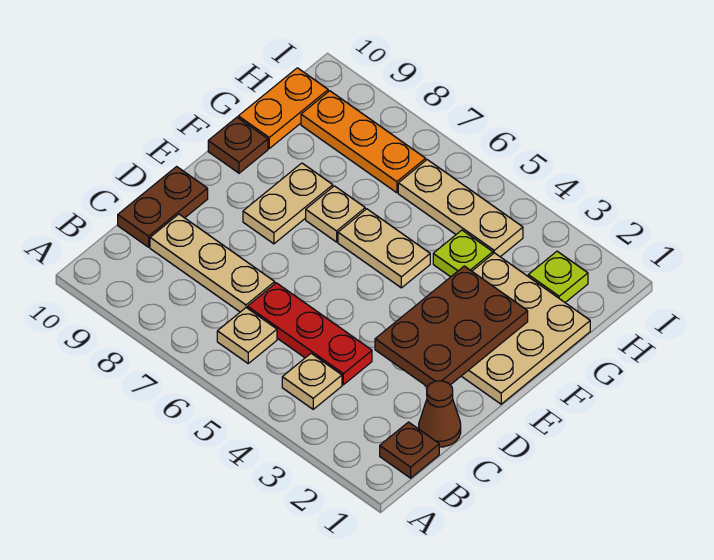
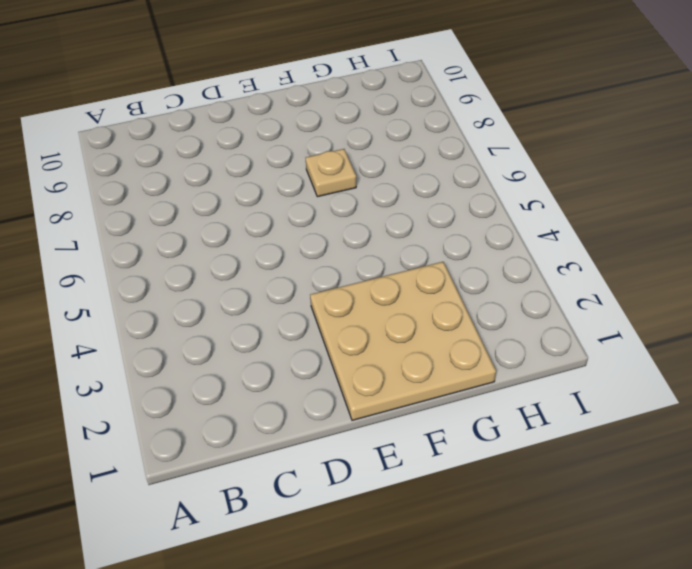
none -> brown 1x1 plate [380,422,439,478]
none -> tan 1x1 plate [282,354,342,409]
none -> tan 1x1 plate [217,308,277,363]

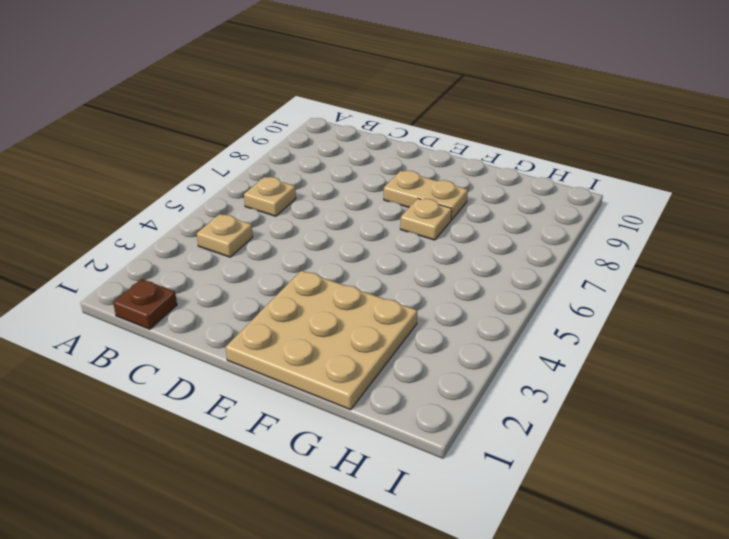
none -> brown 1x1 cone [419,381,461,447]
none -> red 1x3 plate [248,283,372,385]
none -> tan 1x3 plate [150,214,275,312]

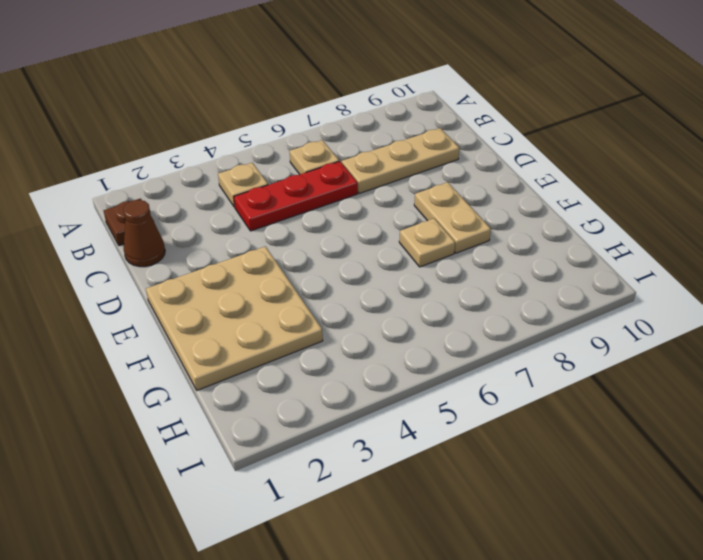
none -> brown 1x2 plate [118,167,208,247]
none -> tan 1x2 plate [338,209,430,288]
none -> brown 1x1 plate [208,117,268,173]

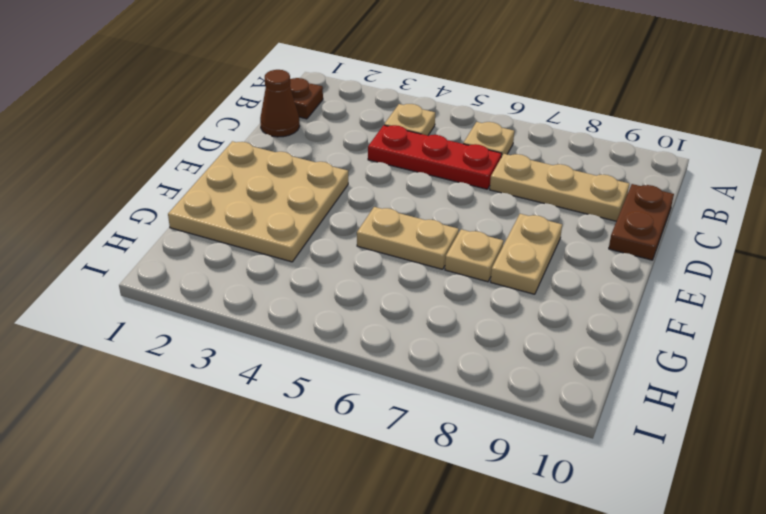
none -> brown 1x1 plate [208,117,268,173]
none -> lime 1x1 plate [433,230,493,277]
none -> orange 1x2 plate [238,68,328,148]

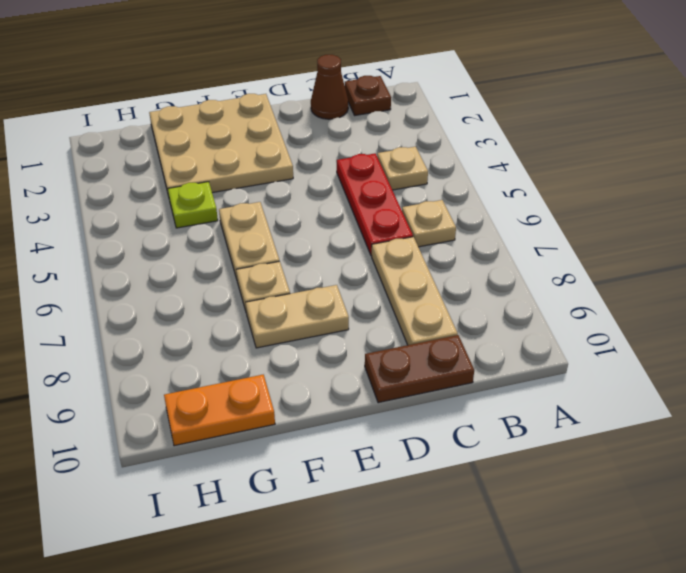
none -> brown 1x1 plate [208,117,268,173]
none -> lime 1x1 plate [528,251,588,302]
none -> tan 1x3 plate [398,160,523,257]

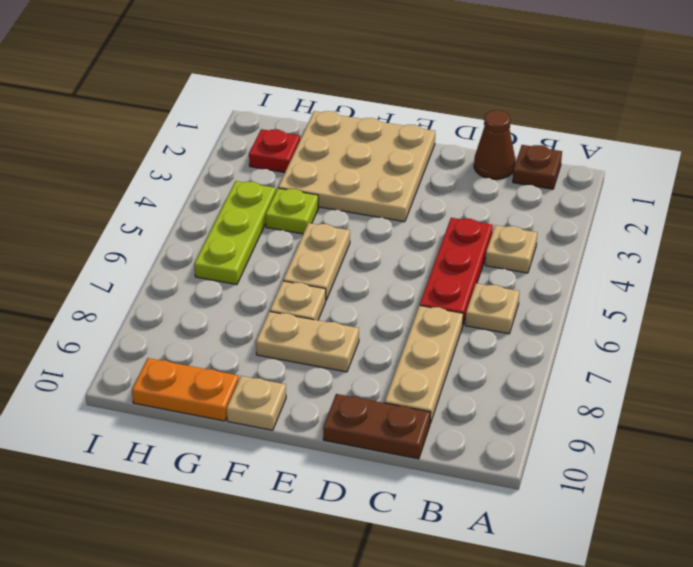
tan 1x1 plate [227,376,286,430] -> brown 1x1 plate [208,117,268,173]
red 1x1 plate [249,129,300,173] -> lime 1x1 plate [528,251,588,302]
lime 1x3 plate [194,181,276,285] -> tan 1x3 plate [398,160,523,257]
none -> orange 1x3 plate [301,91,426,193]
none -> brown 2x3 plate [375,266,528,387]

